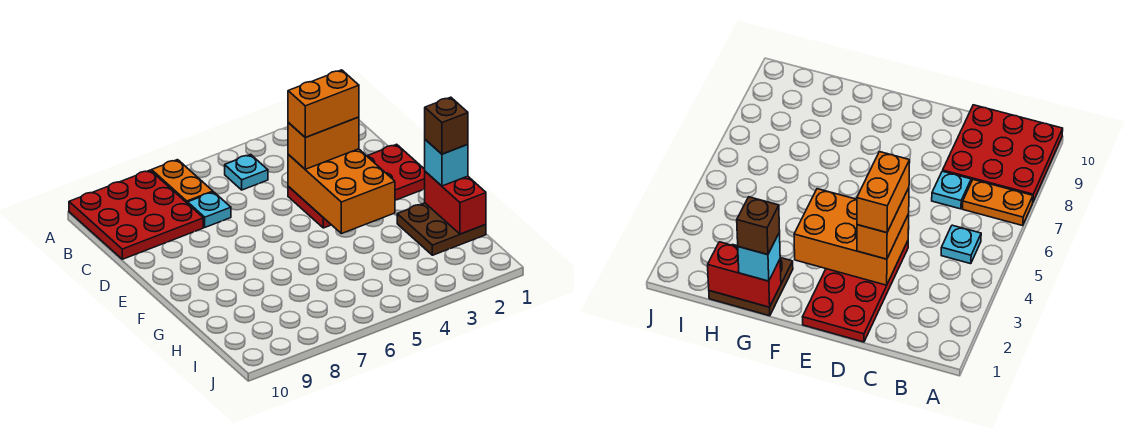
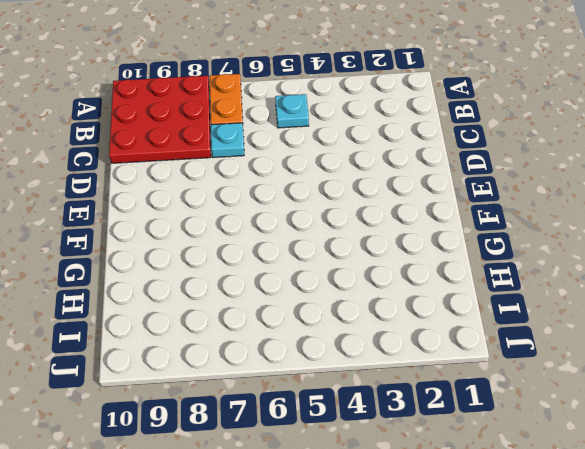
none -> red 2x4 plate [288,144,425,228]
none -> brown 2x2 plate [397,203,486,255]
none -> orange 2x3 brick [288,149,395,234]

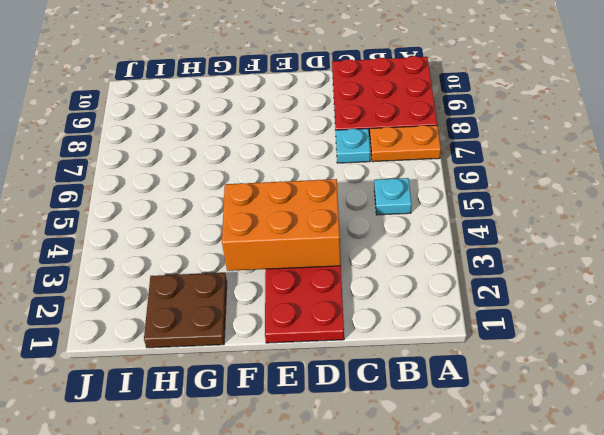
none -> red 1x2 brick [425,171,486,234]
none -> orange 1x2 brick [288,117,359,169]
none -> cyan 1x1 brick [425,140,468,186]

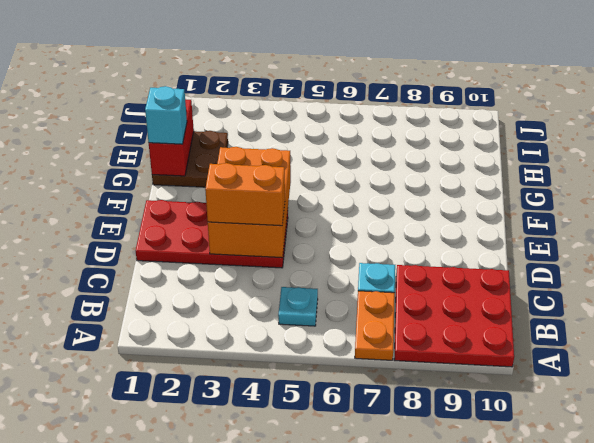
none -> orange 1x2 brick [288,70,359,137]
none -> brown 1x1 brick [425,97,468,154]

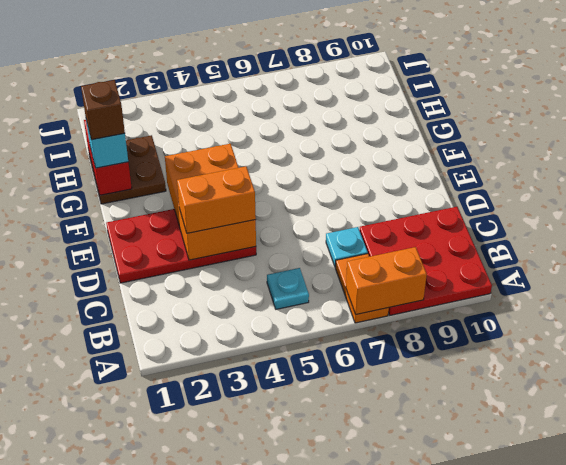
orange 1x2 brick [346,247,427,314] -> orange 1x2 brick moved to [288,70,359,137]

